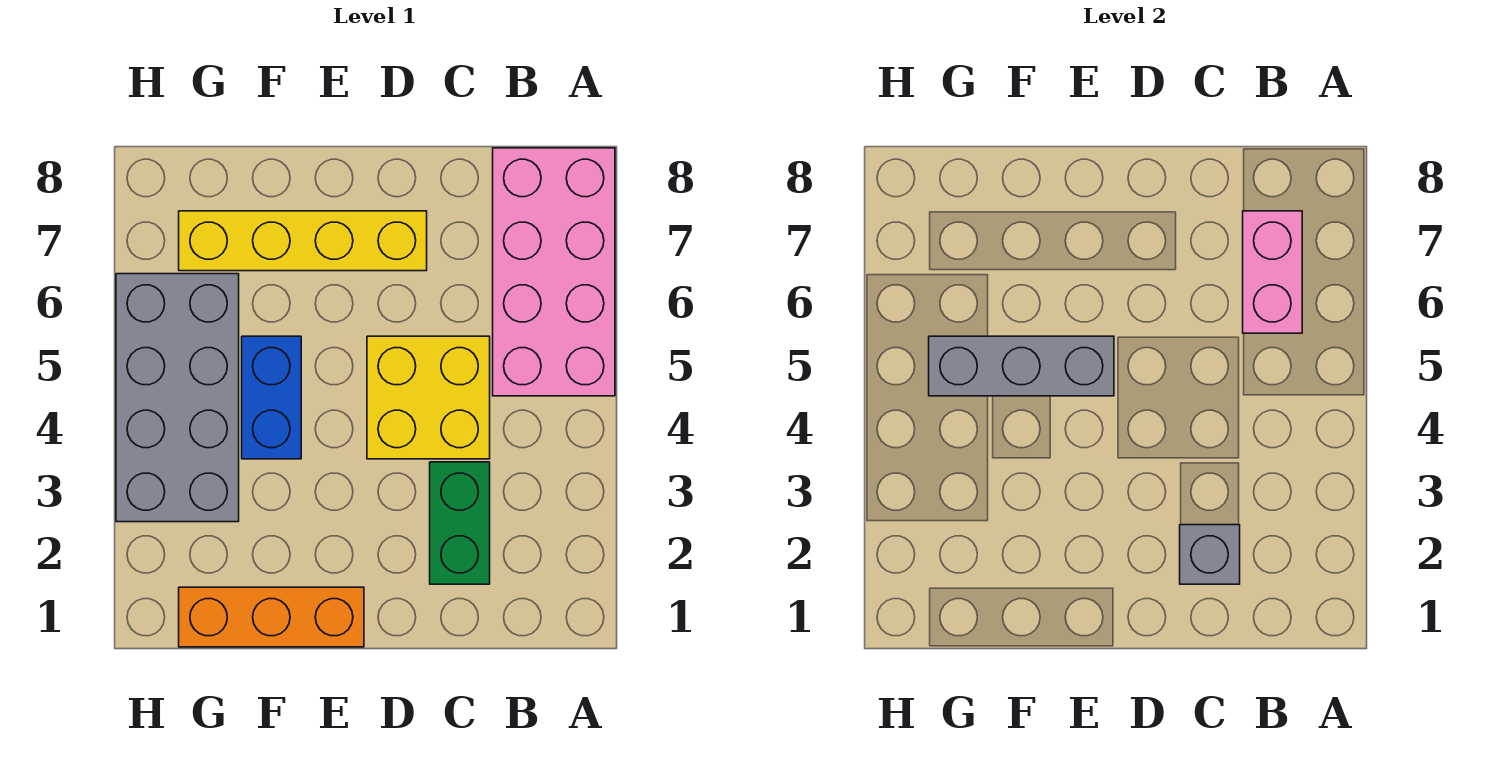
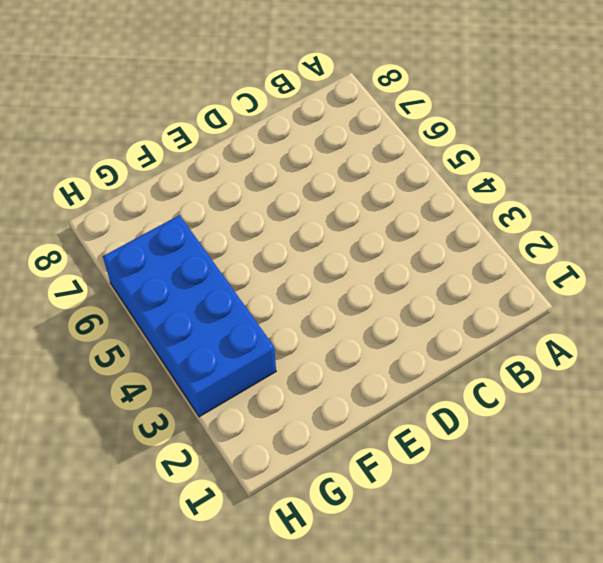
blue 2x4 brick [103,215,276,417] -> grey 2x4 brick [116,274,239,522]
none -> pink 2x4 brick [493,148,615,396]
none -> green 1x2 brick [430,462,490,584]

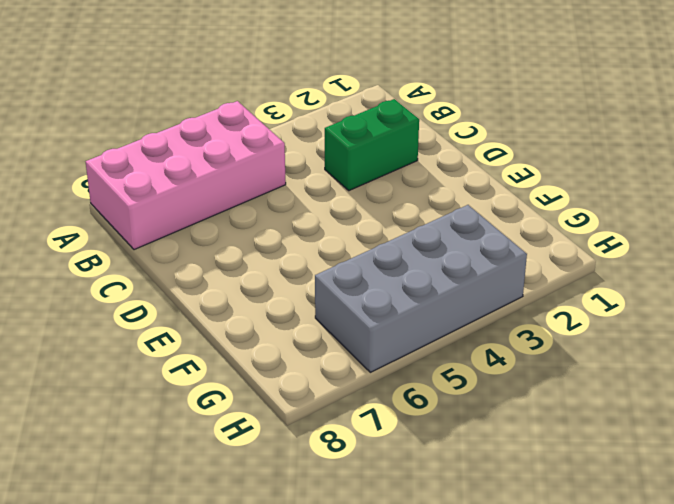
none -> yellow 2x2 brick [367,336,490,459]
none -> yellow 1x4 brick [179,211,427,271]

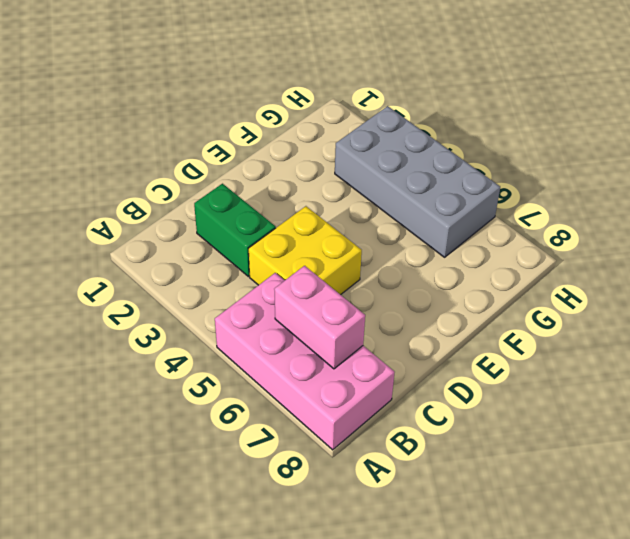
none -> yellow 1x4 brick [179,211,427,271]
none -> orange 1x3 brick [179,587,364,647]

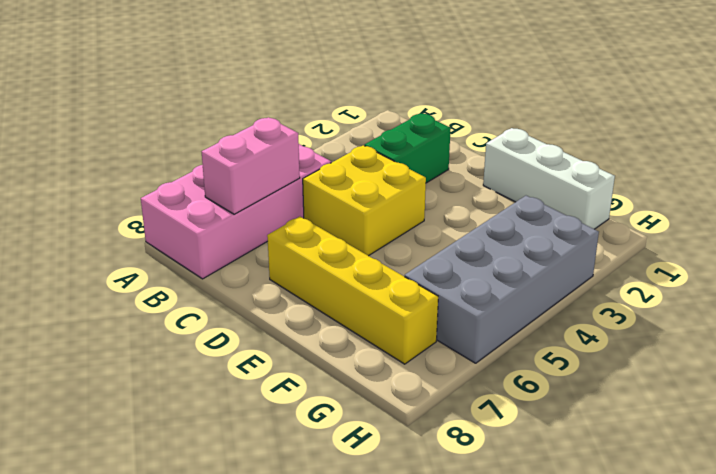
white 1x3 brick [483,128,615,229] -> orange 1x3 brick [179,587,364,647]
none -> blue 1x2 brick [242,336,301,459]
none -> grey 1x1 brick [1180,525,1240,584]

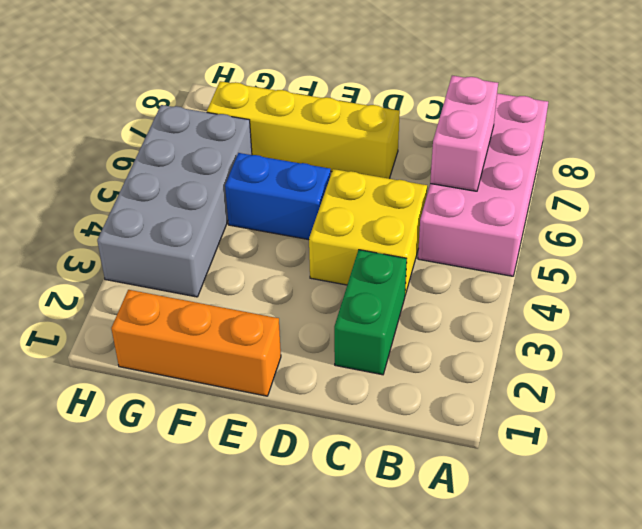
blue 1x2 brick [225,153,331,240] -> blue 1x2 brick turned to [242,336,301,459]
none -> grey 1x1 brick [1180,525,1240,584]
none -> grey 1x3 brick [929,336,1114,396]

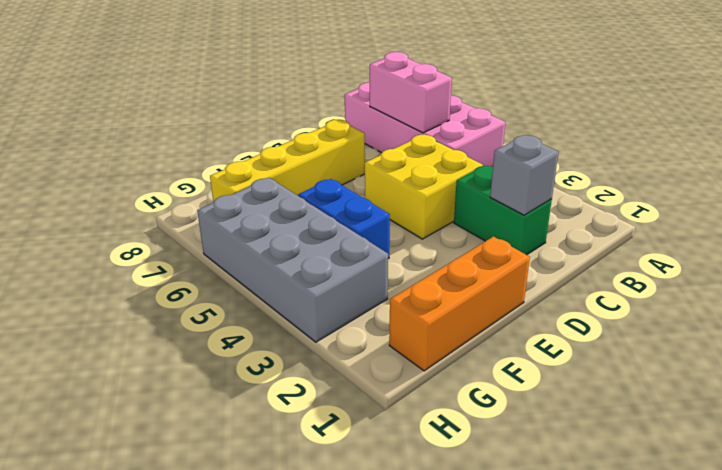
none -> grey 1x3 brick [929,336,1114,396]

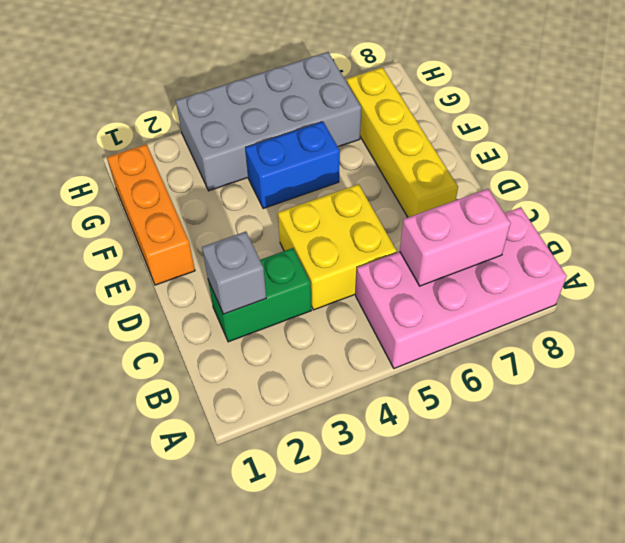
none -> grey 1x3 brick [929,336,1114,396]

